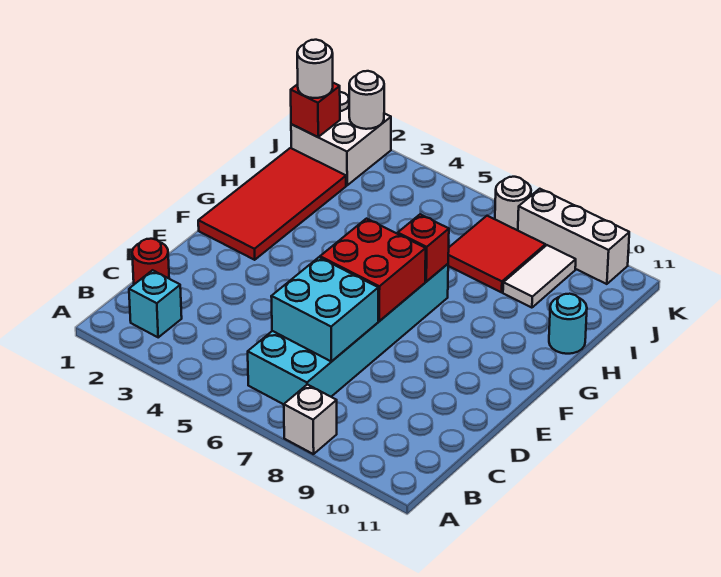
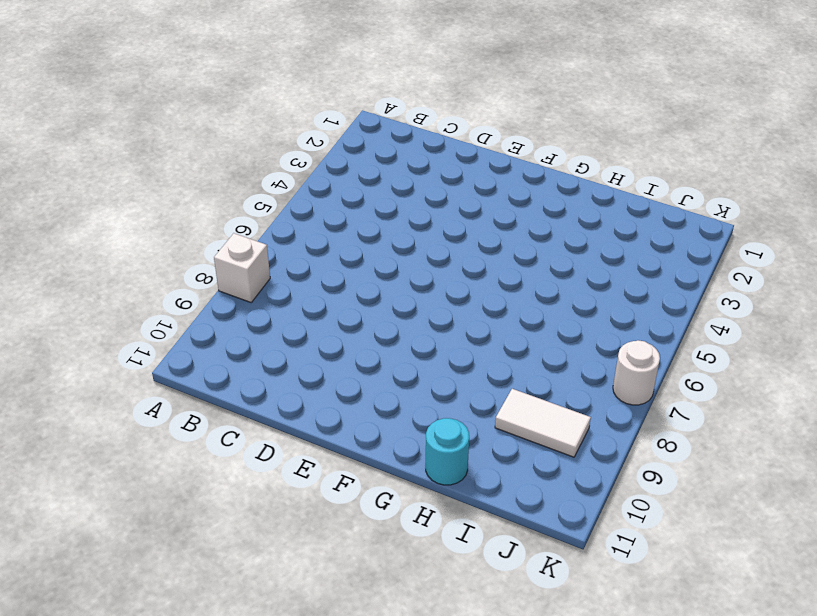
none -> cyan 1x1 brick [129,270,182,337]
none -> cyan 2x6 brick [248,264,448,404]
none -> red 1x1 round brick [132,239,169,284]

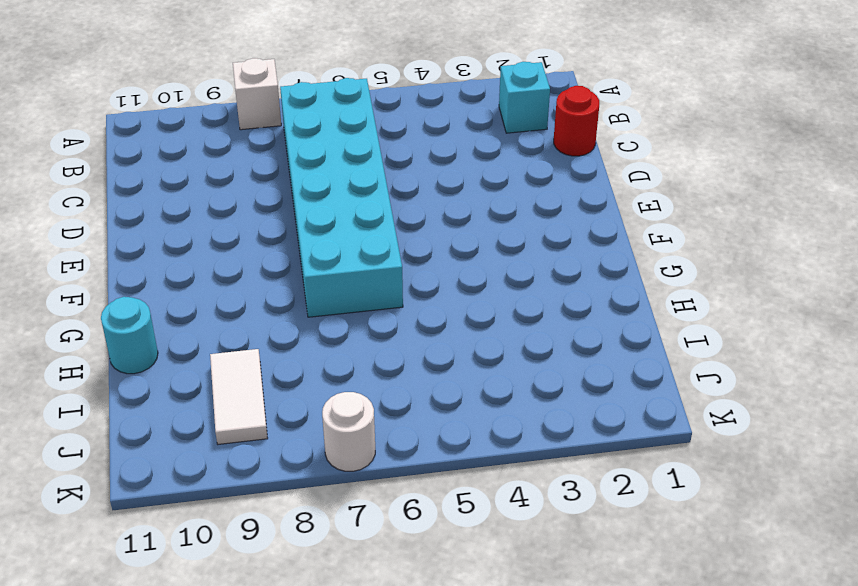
none -> red 2x4 tile [198,148,346,260]
none -> red 2x2 tile [448,216,545,292]
none -> white 2x2 brick [291,92,391,185]

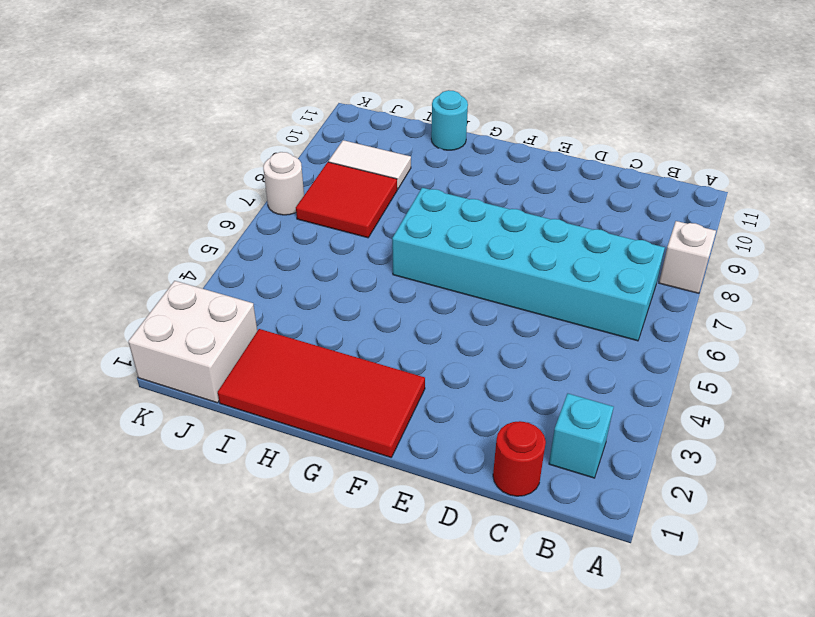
none -> white 1x3 brick [518,189,629,284]
none -> cyan 2x2 brick [271,257,378,362]
none -> red 2x2 brick [320,219,426,321]

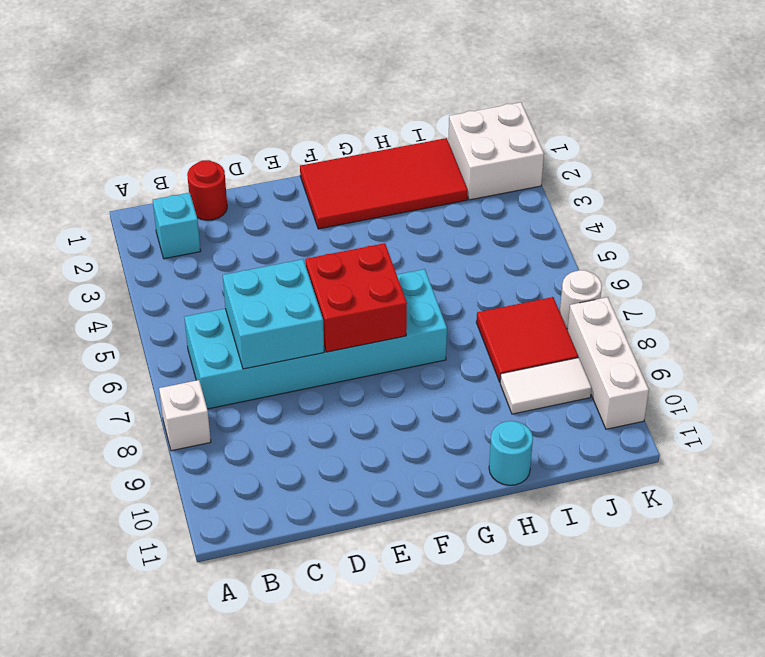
none -> red 1x1 brick [398,214,449,282]
none -> red 1x1 brick [291,83,340,137]
none -> white 1x1 round brick [349,71,384,129]

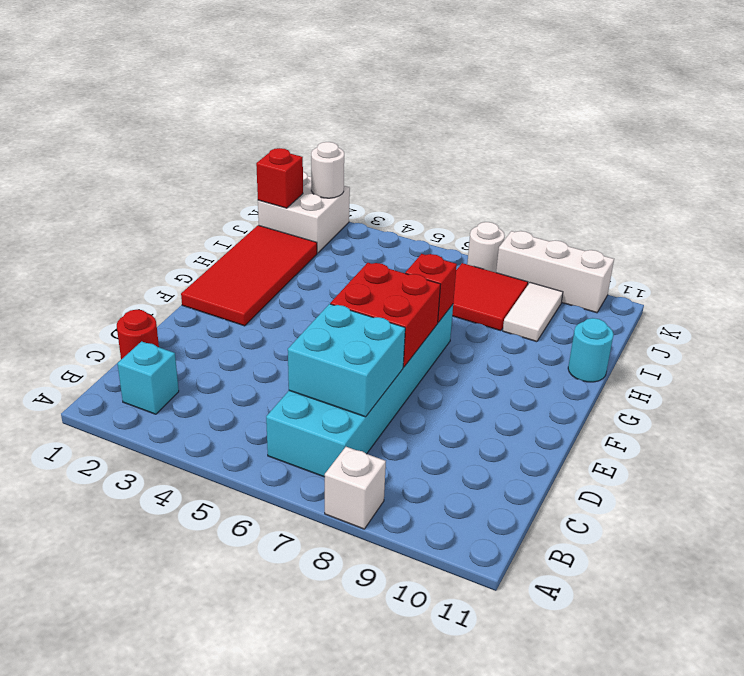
none -> white 1x1 round brick [297,40,333,98]

